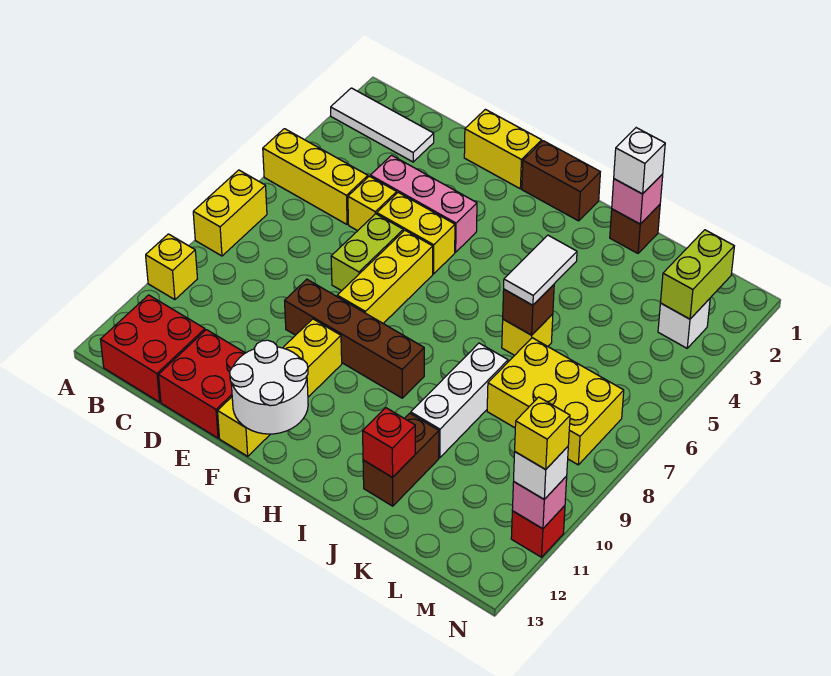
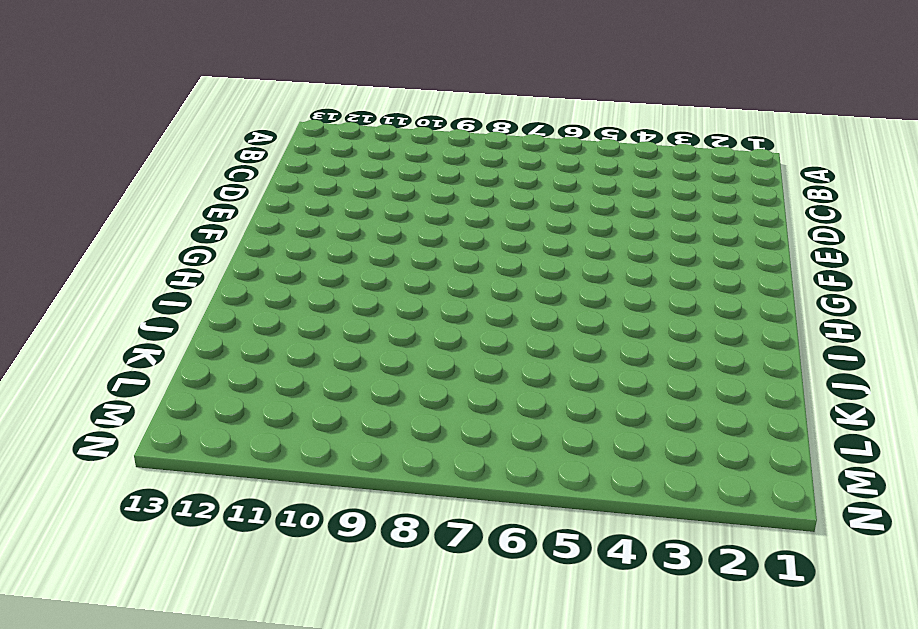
none -> white 1x3 tile [331,88,434,162]
none -> yellow 1x3 brick [263,129,368,224]
none -> yellow 1x2 brick [193,170,267,256]
none -> yellow 1x1 brick [146,234,197,300]

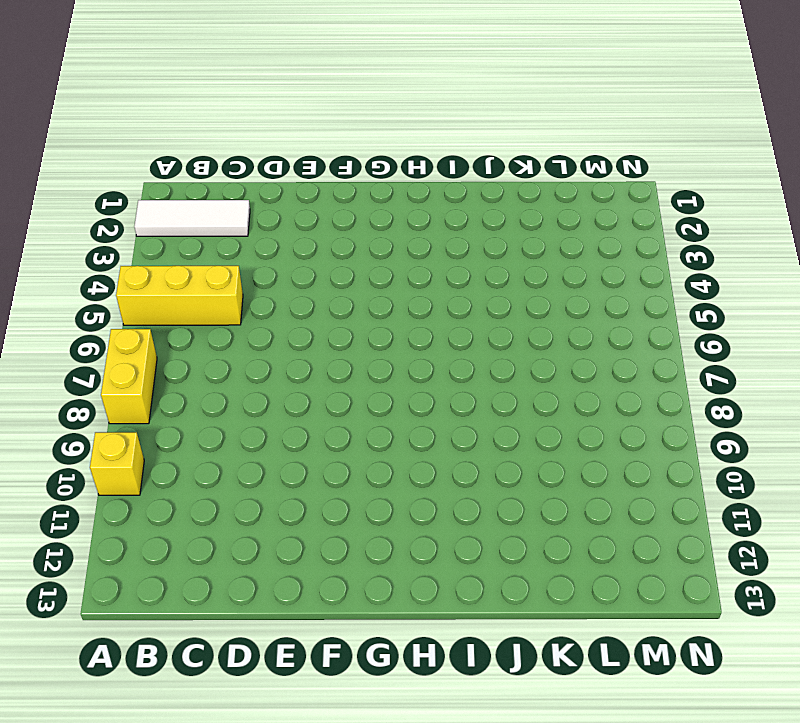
none -> red 2x2 brick [101,295,205,402]
none -> pink 1x3 brick [370,155,477,252]
none -> yellow 1x1 brick [348,176,397,231]
none -> red 2x2 brick [159,330,245,438]

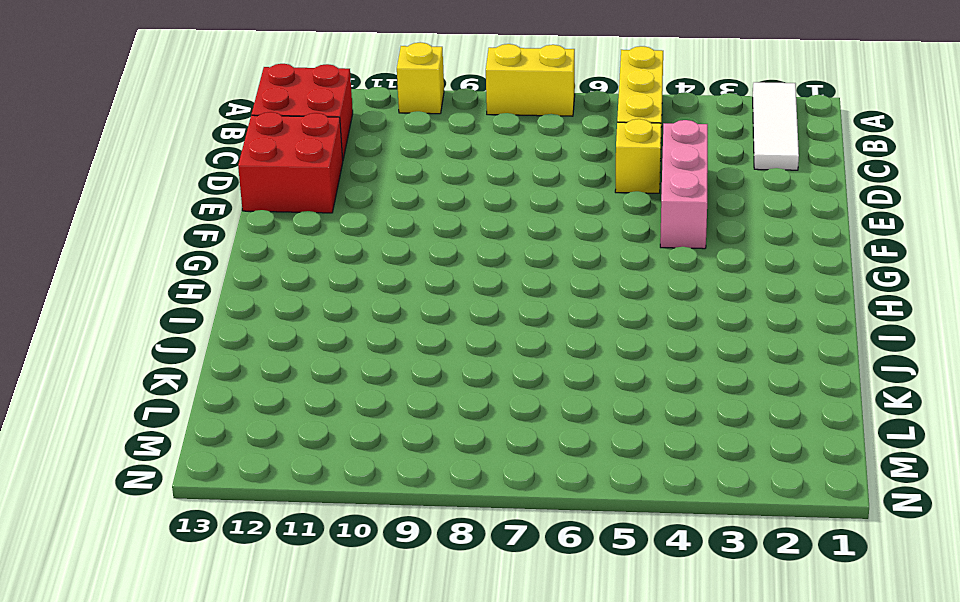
none -> yellow 1x2 brick [464,109,542,189]
none -> yellow 1x2 brick [377,193,455,274]
none -> lime 1x2 brick [331,214,403,291]
none -> brown 1x4 brick [285,279,424,398]

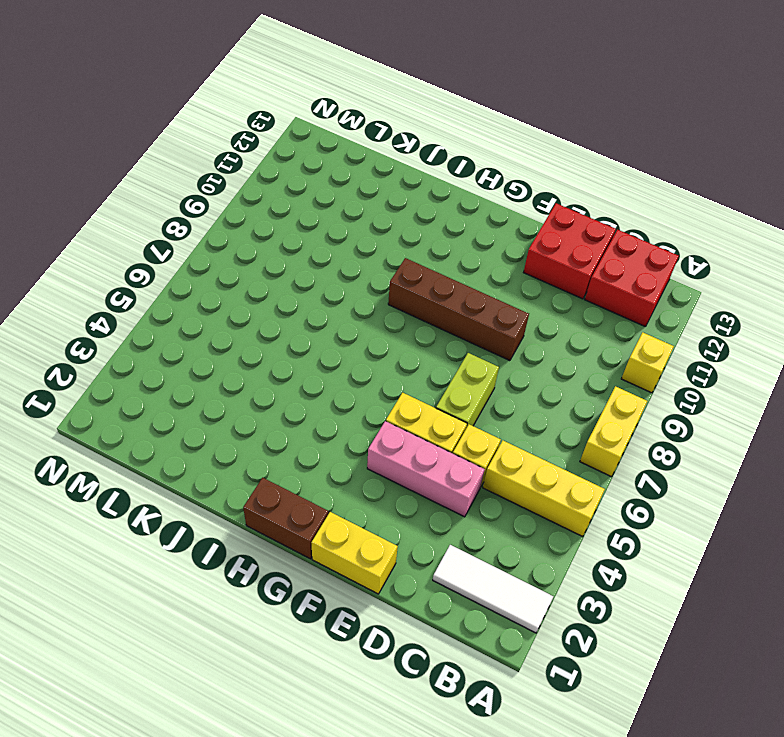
none -> yellow 1x3 brick [337,230,433,323]
none -> yellow 1x4 brick [218,319,342,456]
none -> brown 1x1 brick [610,205,660,253]
none -> yellow 1x1 brick [502,314,553,355]

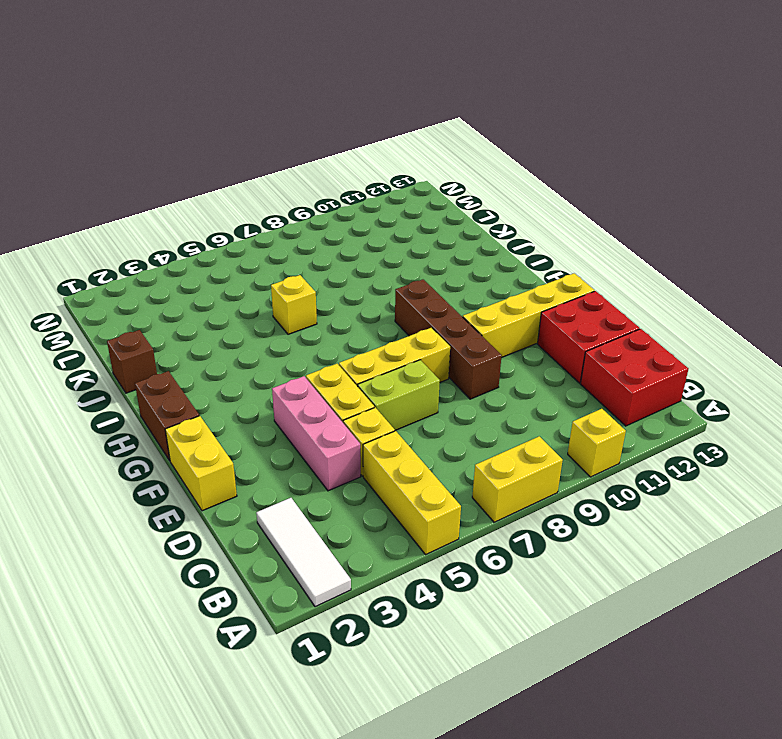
none -> white 1x3 brick [411,343,508,458]
none -> brown 1x2 brick [363,413,439,506]
none -> yellow 2x3 brick [487,338,624,465]
none -> white 1x1 brick [658,299,710,348]

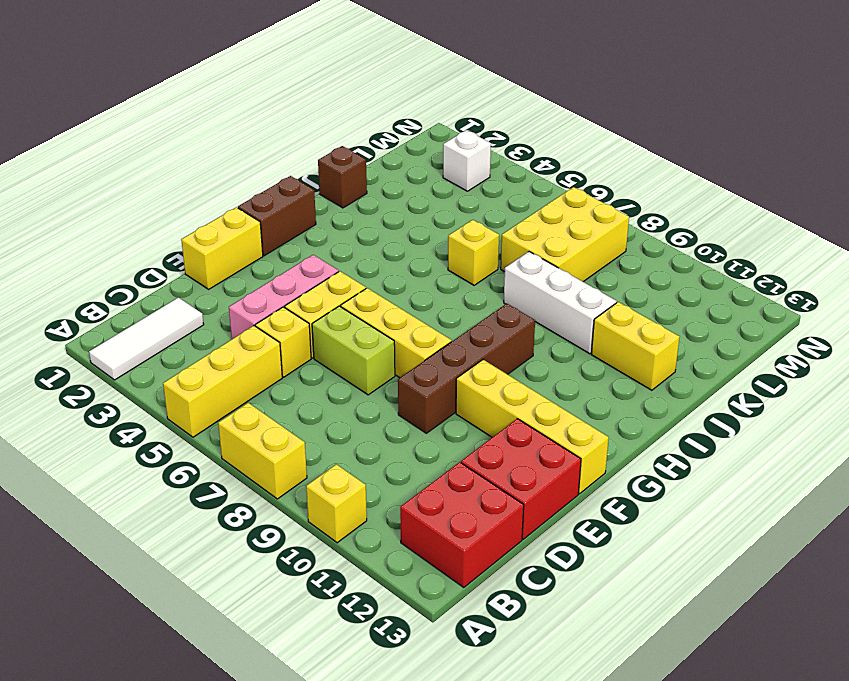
yellow 1x2 brick [591,302,679,390] -> brown 1x2 brick [363,413,439,506]
none -> red 1x1 brick [511,506,565,557]
none -> white 2x2 round brick [230,340,308,434]
none -> pink 1x1 brick [612,174,663,224]
none -> brown 1x1 brick [503,285,554,335]

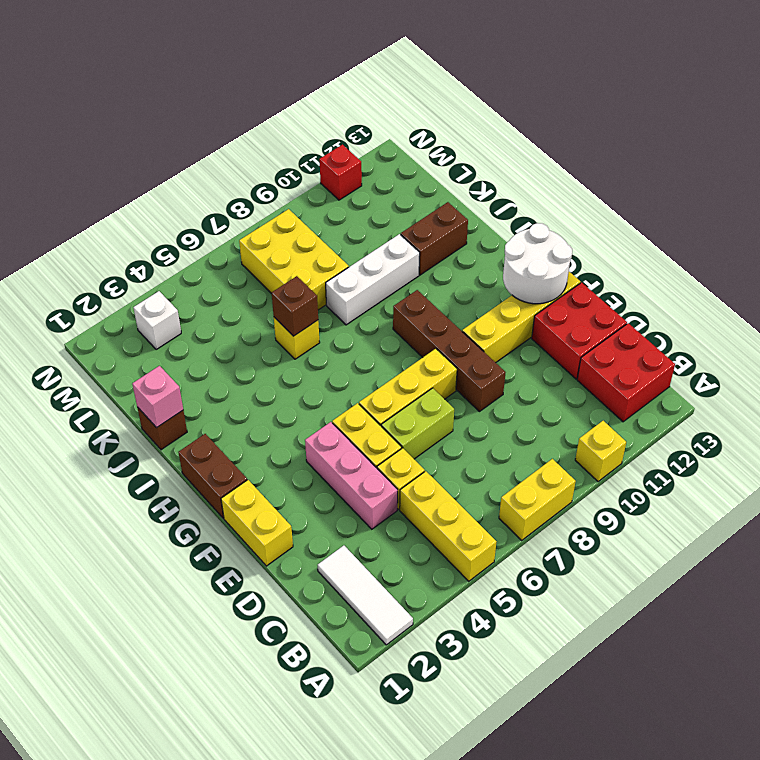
none -> red 1x1 brick [363,408,415,478]
none -> lime 1x2 brick [660,230,734,319]
none -> pink 1x1 brick [512,476,567,529]
none -> white 1x1 brick [614,128,665,194]

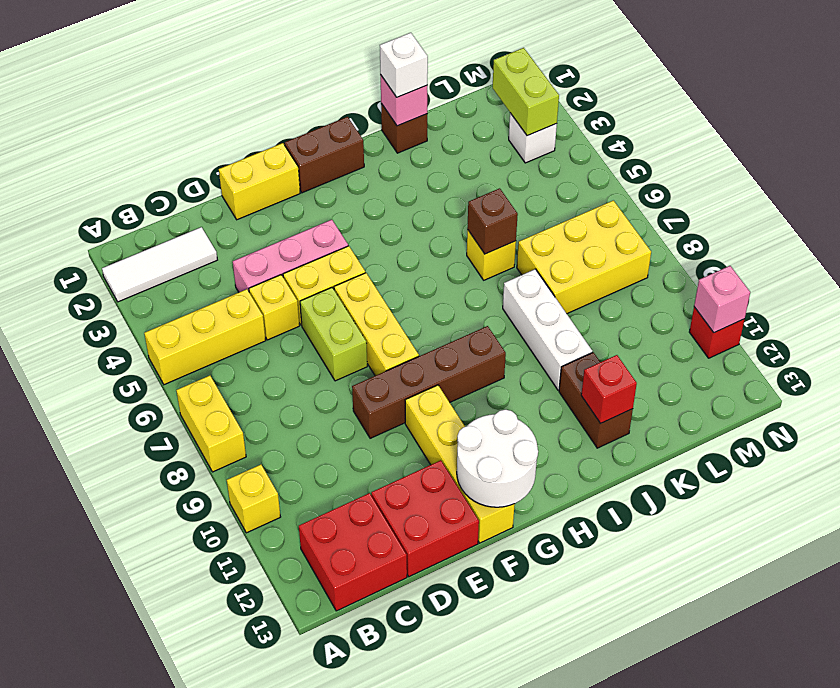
none -> white 1x2 tile [504,235,577,305]
none -> white 1x1 brick [514,447,568,499]
none -> yellow 1x1 brick [515,397,570,469]

